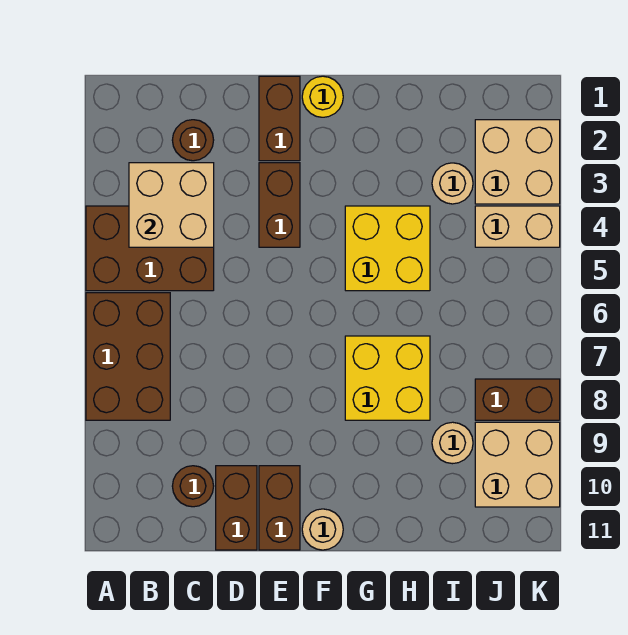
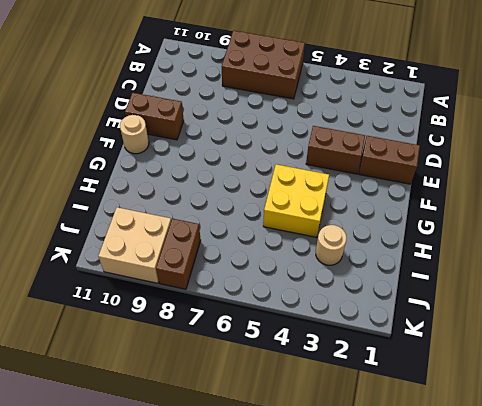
none -> brown 2x3 brick [86,206,214,291]
none -> brown 1x1 round brick [172,120,214,161]
none -> brown 1x1 round brick [172,466,214,507]

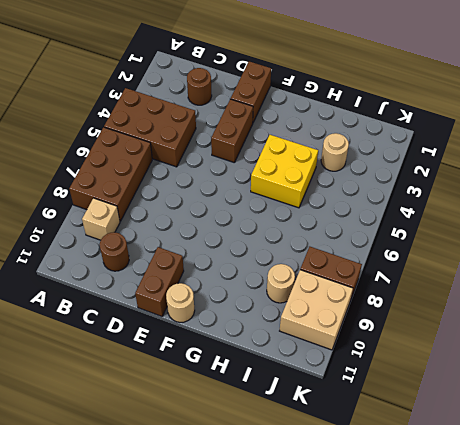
tan 1x1 brick [82,198,120,240] -> none
none -> brown 1x2 brick [216,466,257,550]
none -> yellow 1x1 round brick [302,76,343,117]
none -> yellow 2x2 brick [345,336,430,420]

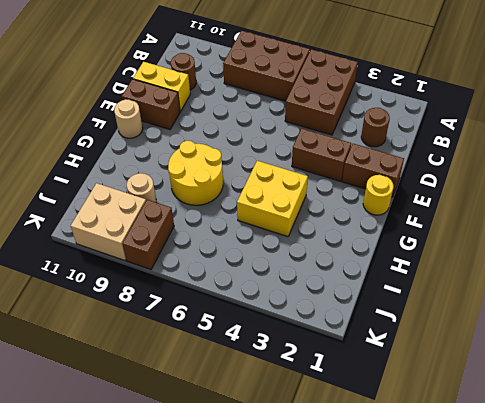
yellow 1x2 brick [133,62,190,111] -> brown 1x2 brick [216,466,257,550]
yellow 2x2 round brick [168,141,223,205] -> yellow 2x2 brick [345,336,430,420]
none -> tan 1x1 round brick [432,163,473,204]
none -> tan 2x2 brick [475,120,560,204]
none -> tan 1x2 brick [475,206,560,247]

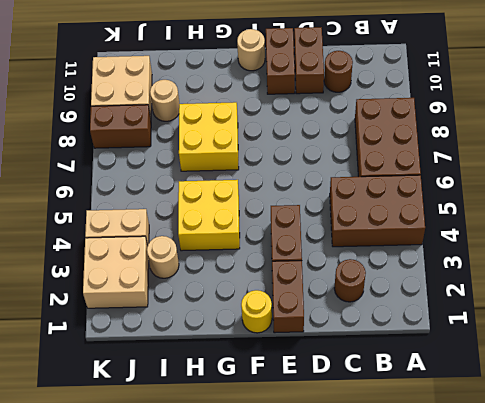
none -> tan 2x2 brick [129,163,214,247]

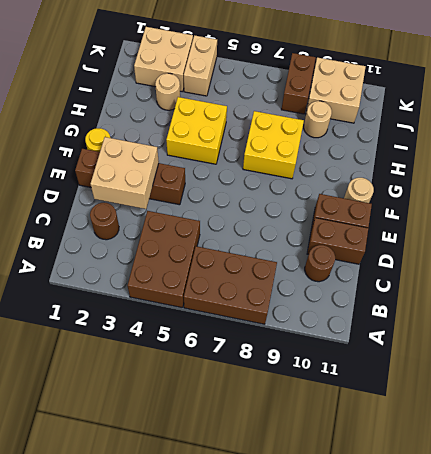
tan 2x2 brick [90,137,159,209] -> tan 2x2 brick moved to [129,163,214,247]

